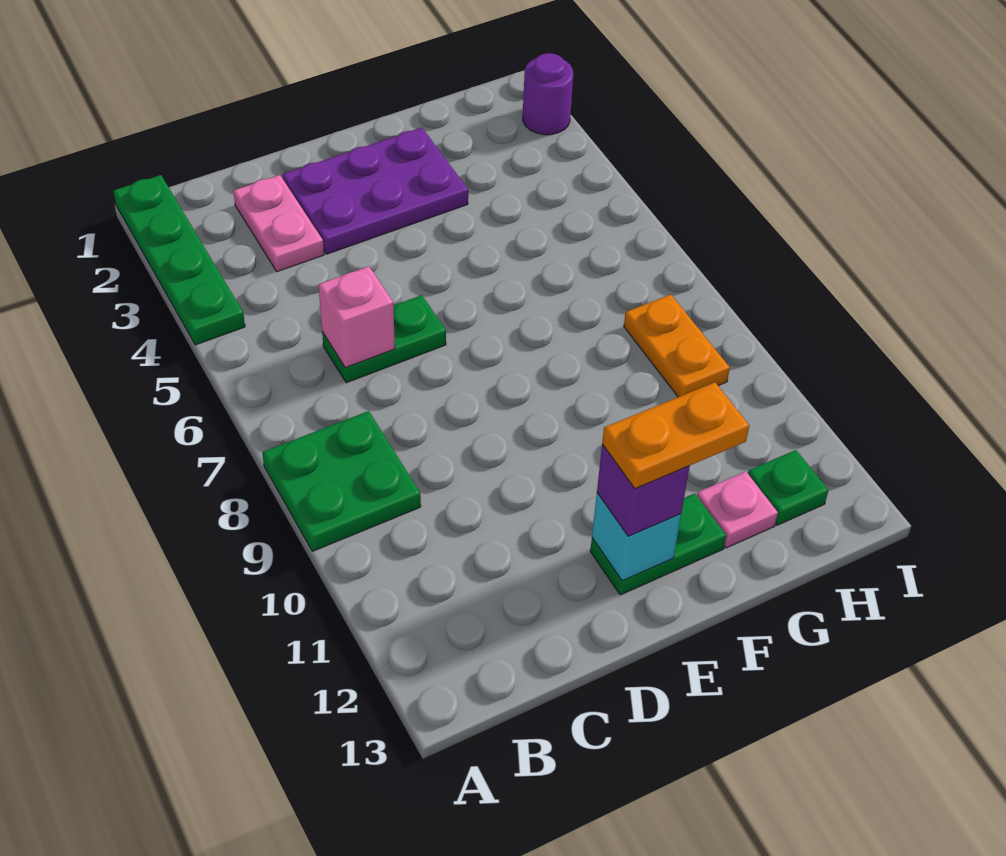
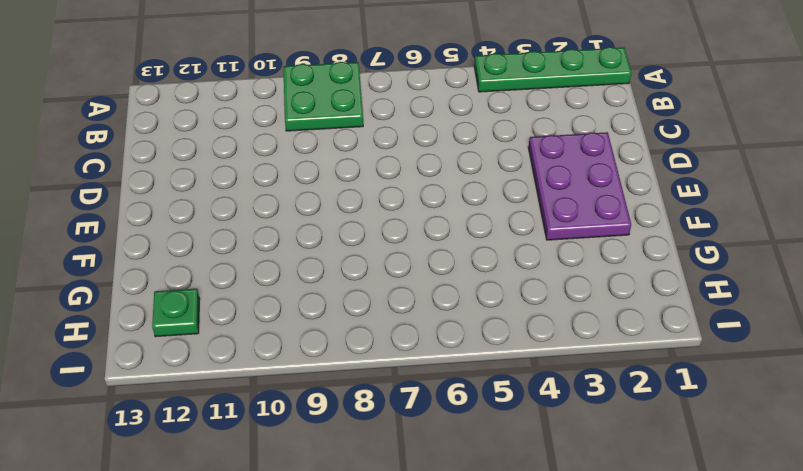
none -> pink 1x2 plate [233,175,324,272]
none -> green 1x2 plate [322,295,446,383]
none -> green 1x2 plate [590,493,726,595]

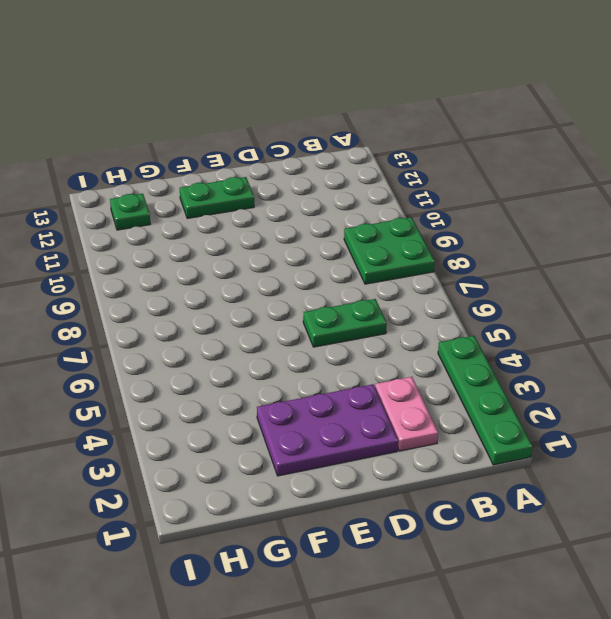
none -> pink 1x1 plate [697,472,778,548]
none -> orange 1x2 plate [624,295,730,397]
none -> purple 1x1 round brick [523,53,573,135]

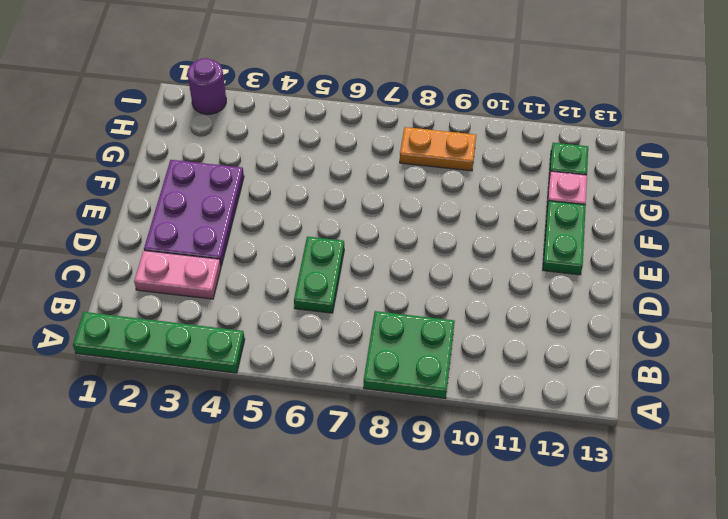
none -> pink 1x1 brick [318,266,395,368]
none -> cyan 1x1 brick [592,493,681,581]
none -> purple 1x1 brick [597,444,690,536]

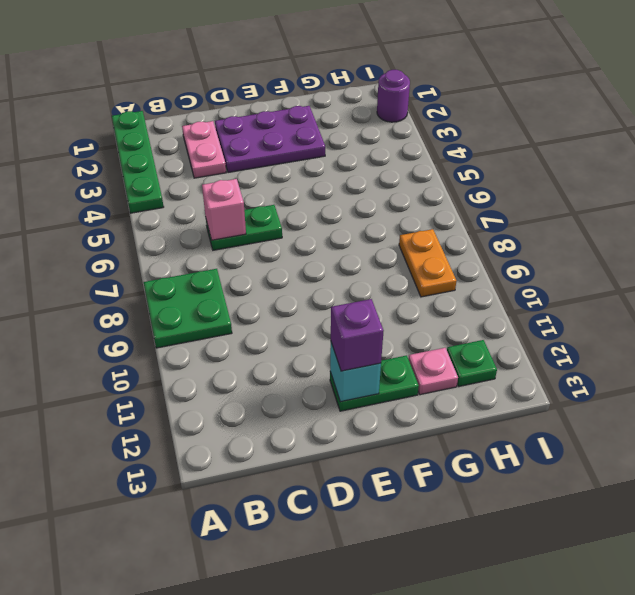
none -> orange 1x2 plate [602,382,749,489]

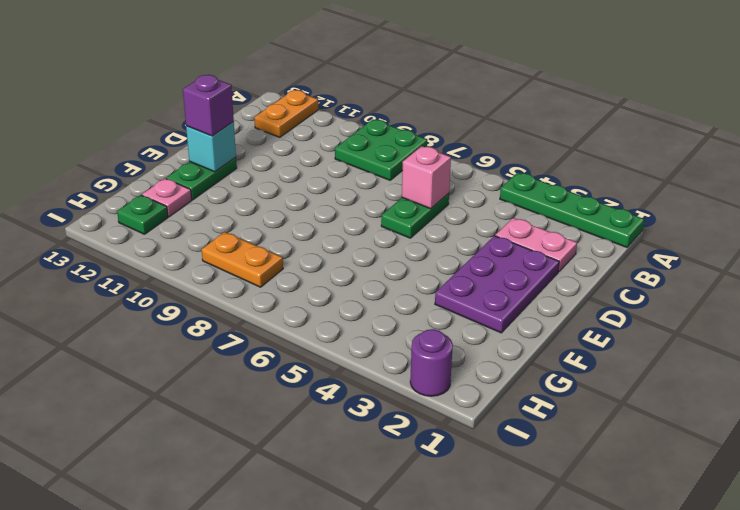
orange 1x2 plate [254,90,318,137] -> orange 1x2 plate moved to [602,382,749,489]

